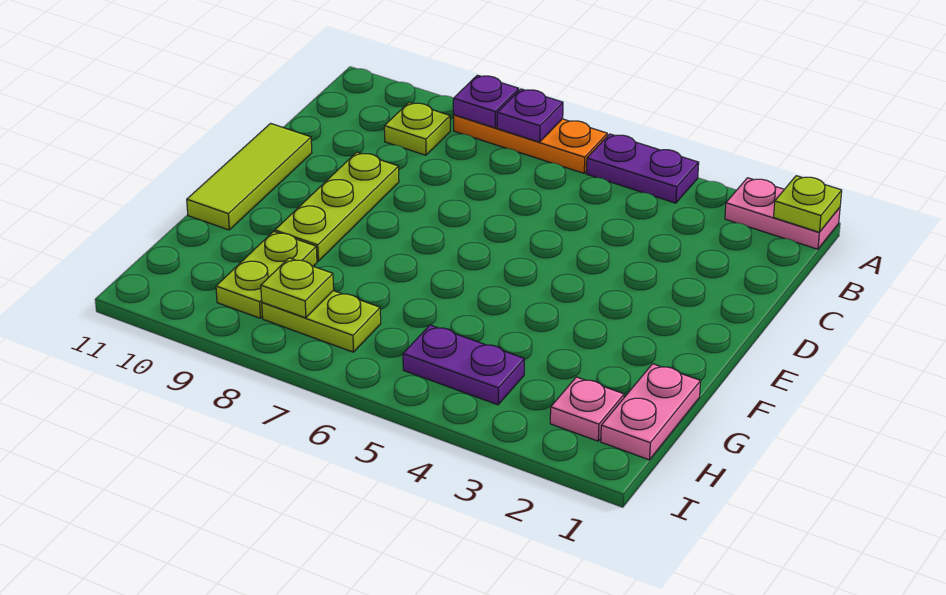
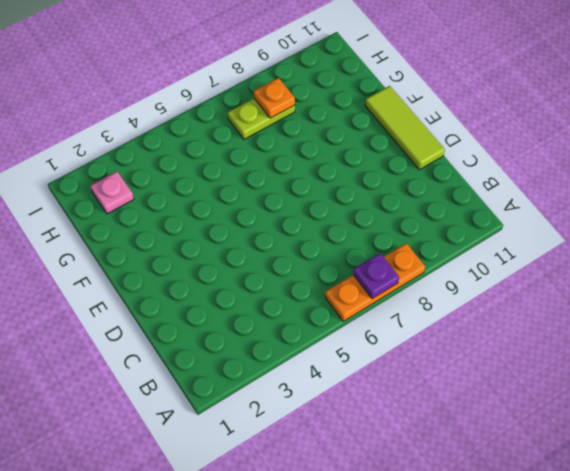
orange 1x1 plate [254,78,295,118] -> lime 1x1 plate [261,258,334,318]
none -> pink 1x2 plate [725,178,840,249]
none -> purple 1x2 plate [586,134,699,203]
none -> lime 1x1 plate [384,102,450,155]

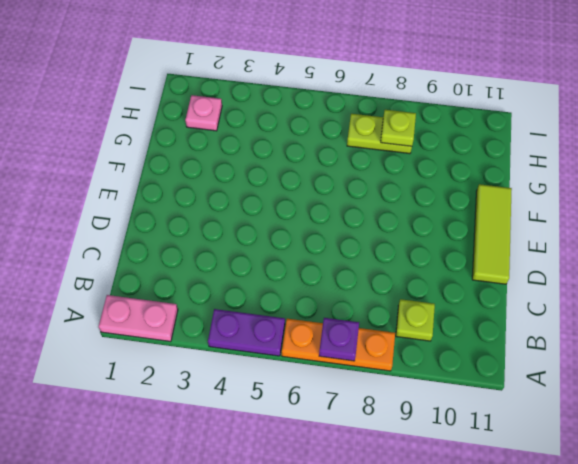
none -> lime 1x3 plate [275,152,399,261]
none -> pink 1x2 plate [601,364,701,460]
none -> lime 1x2 plate [216,231,317,318]

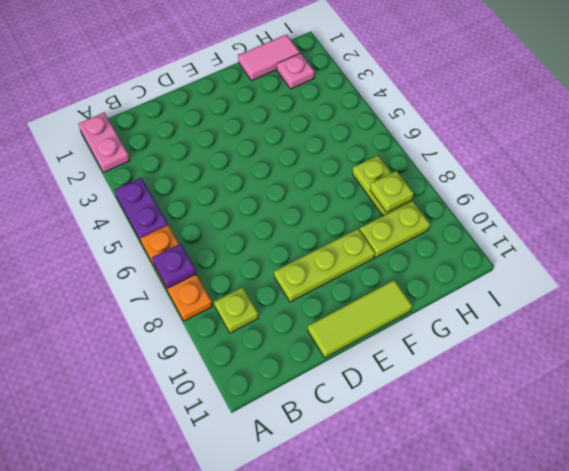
pink 1x2 tile [238,35,300,81] -> pink 1x2 plate [601,364,701,460]
none -> purple 1x2 plate [403,325,524,405]
none -> lime 1x1 plate [774,176,842,232]
none -> purple 1x1 plate [453,75,519,128]

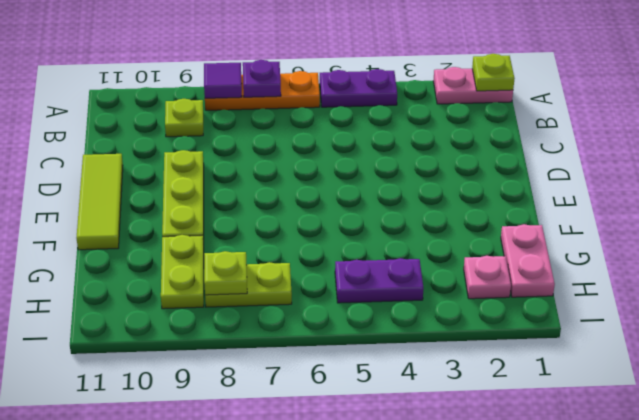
purple 1x1 tile [204,63,242,98] -> purple 1x1 plate [453,75,519,128]

